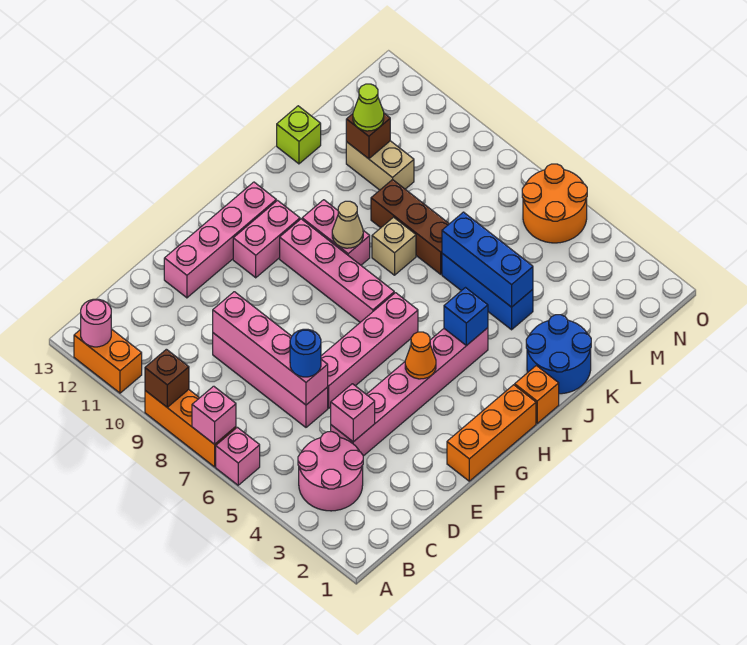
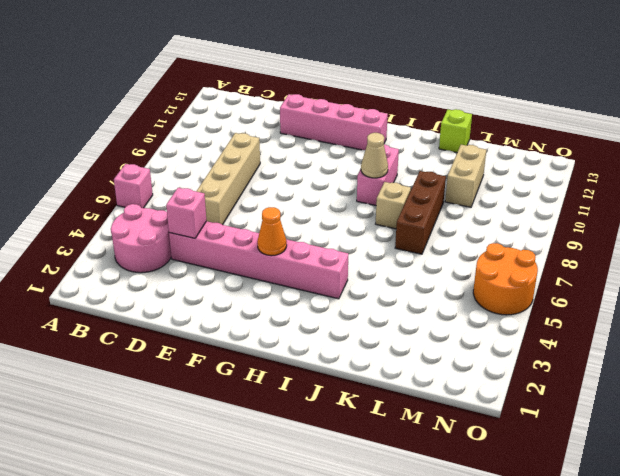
tan 1x4 brick [196,133,260,225] -> pink 1x4 brick [213,333,328,427]
none -> orange 1x3 brick [145,390,236,467]
none -> orange 1x2 brick [74,329,142,393]
none -> pink 1x4 brick [321,293,418,408]
none -> orange 1x3 brick [447,385,536,481]

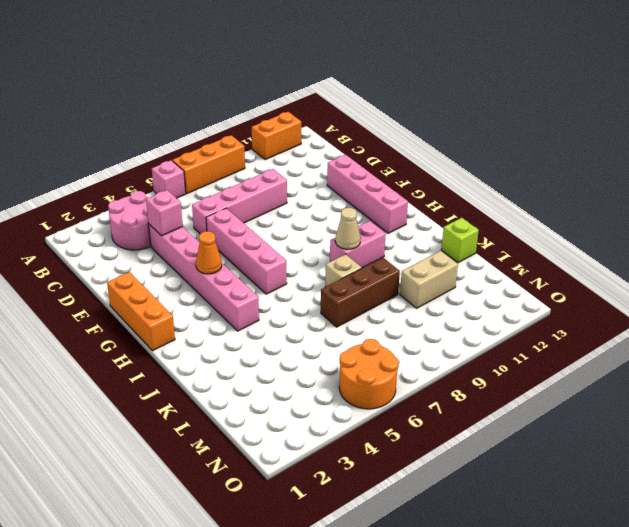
none -> pink 1x2 brick [233,201,300,278]
none -> pink 1x4 brick [280,219,394,322]
none -> orange 1x1 brick [515,366,559,423]
none -> blue 2x2 round brick [526,315,591,394]

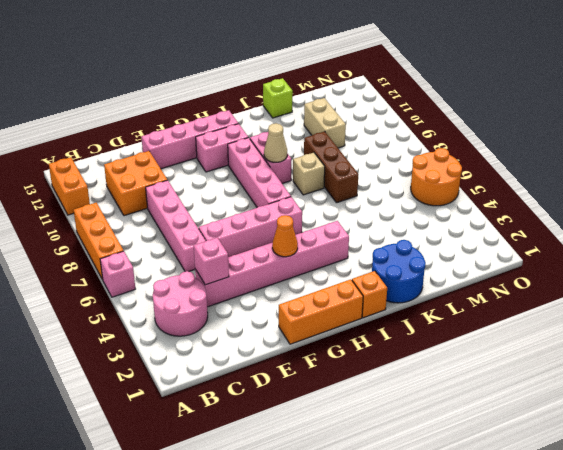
orange 2x2 brick [104,151,167,216] -> none
none -> blue 1x3 brick [442,253,533,330]
none -> pink 1x1 brick [192,386,236,444]
none -> brown 1x1 brick [145,349,189,407]
none -> pink 1x1 round brick [81,299,111,347]

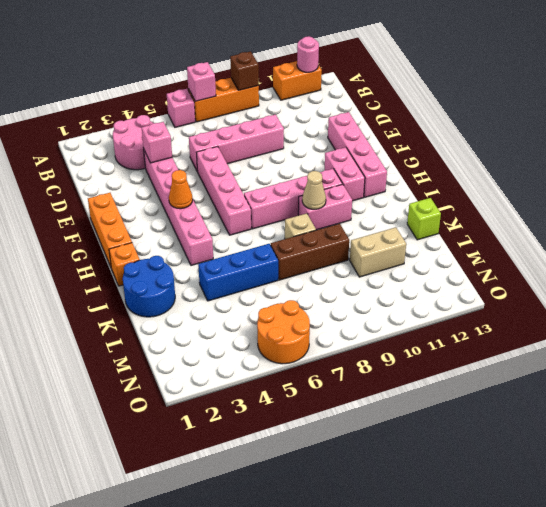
none -> pink 1x4 brick [213,292,328,405]
none -> blue 1x1 brick [444,288,488,346]
none -> blue 1x3 brick [442,212,533,307]
none -> brown 1x1 brick [346,113,390,159]

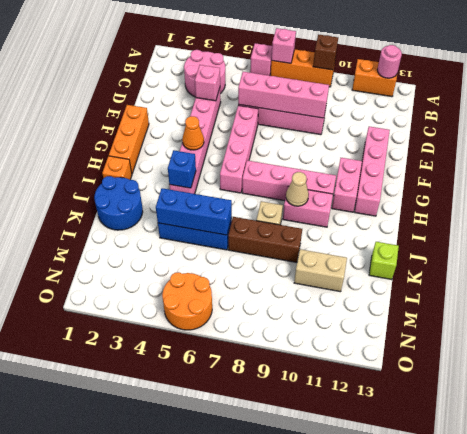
none -> brown 1x1 brick [346,113,390,159]
none -> blue 1x1 round brick [290,329,321,377]
none -> lime 1x1 cone [353,84,384,131]

